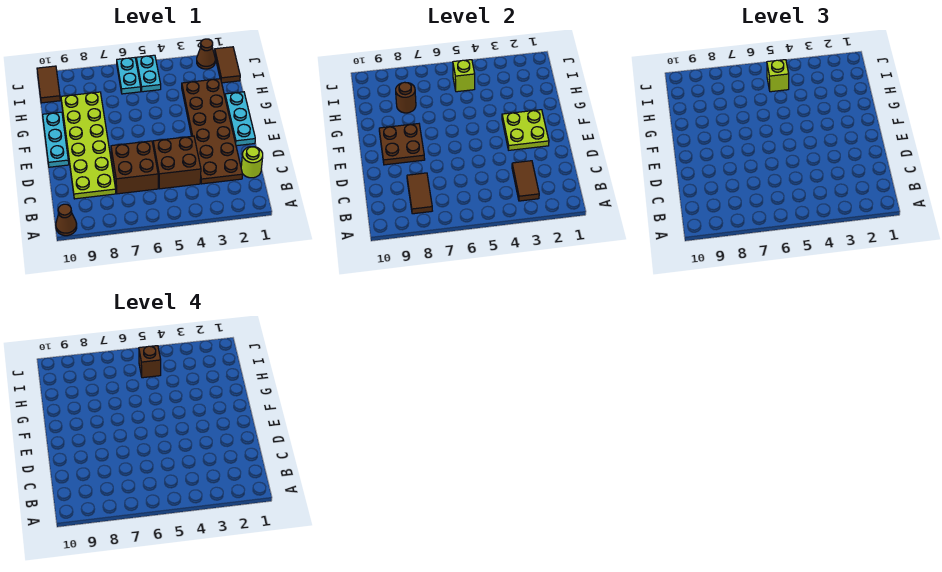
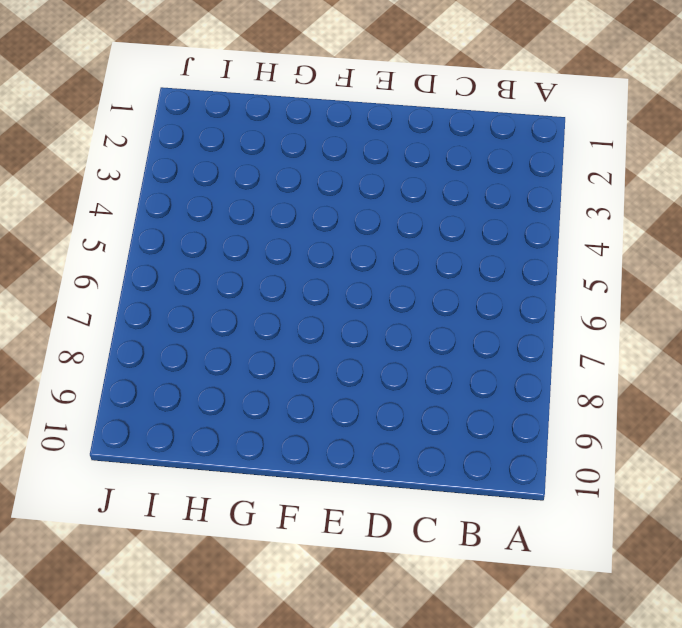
none -> brown 1x1 cone [56,204,77,236]
none -> lime 1x1 round brick [241,147,263,178]
none -> brown 2x6 plate [182,79,243,184]

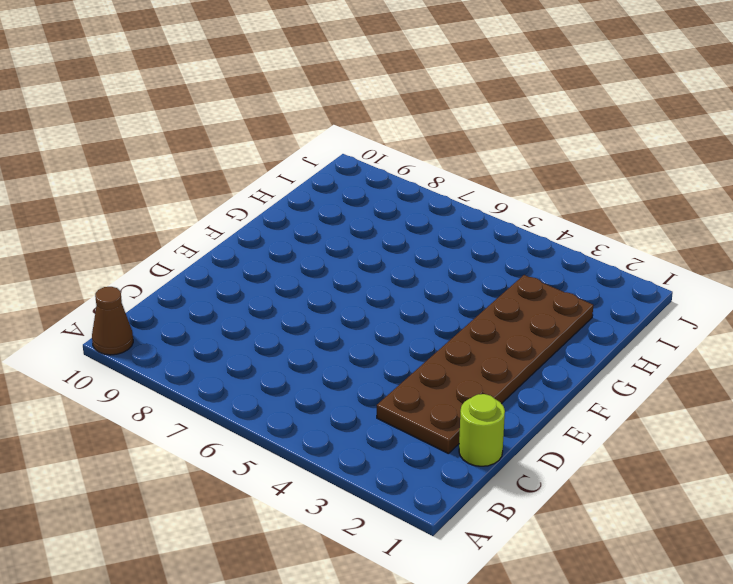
none -> brown 2x2 brick [153,136,201,189]
none -> brown 2x2 brick [111,141,158,194]
none -> lime 2x6 plate [61,92,116,199]

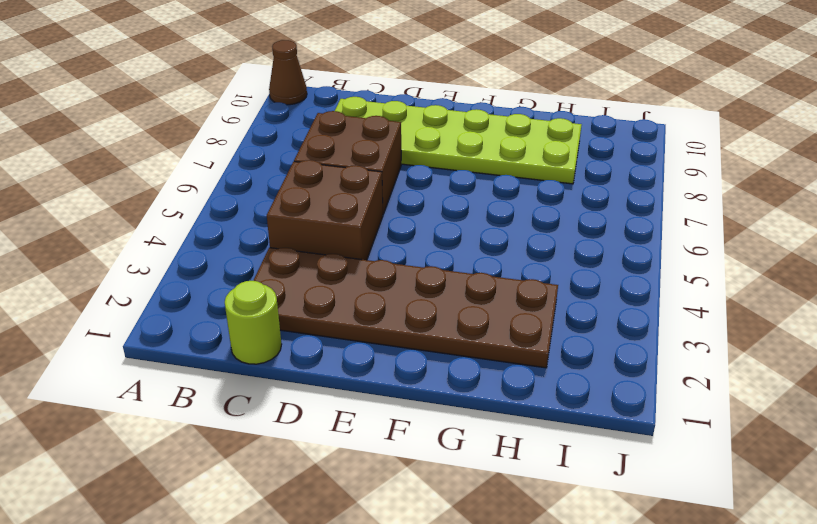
none -> cyan 1x3 plate [225,92,255,146]
none -> cyan 1x3 plate [43,112,69,167]
none -> brown 1x2 tile [215,47,240,83]

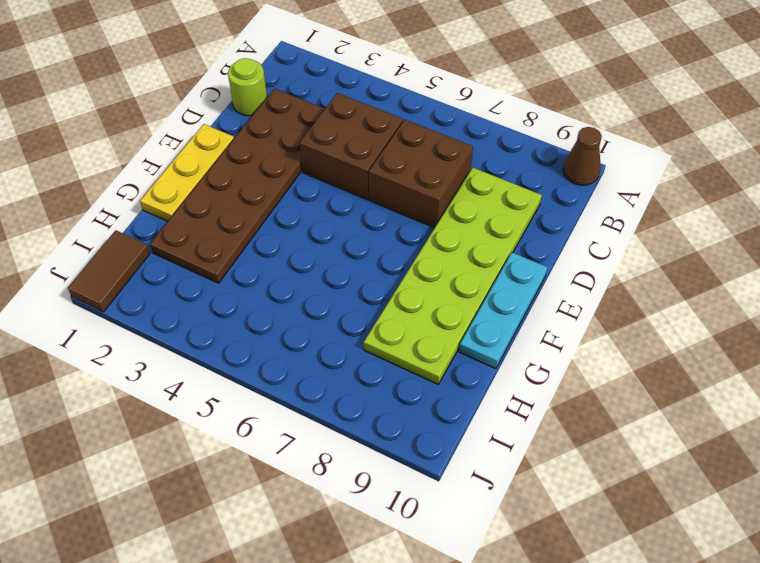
yellow 1x3 plate [140,124,234,221] -> cyan 1x3 plate [225,92,255,146]
none -> cyan 1x2 plate [136,55,161,92]
none -> cyan 1x2 plate [117,58,141,94]
none -> brown 1x2 tile [37,66,60,103]

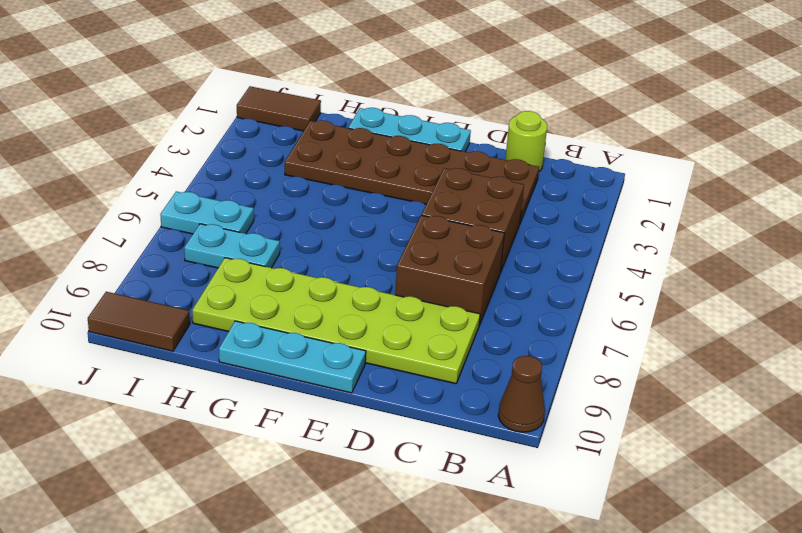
cyan 1x2 plate [184,224,280,268] -> cyan 1x2 plate moved to [136,55,161,92]
none -> brown 1x1 cone [197,39,215,69]
none -> brown 1x2 tile [512,161,539,201]
none -> brown 1x2 tile [407,173,432,214]

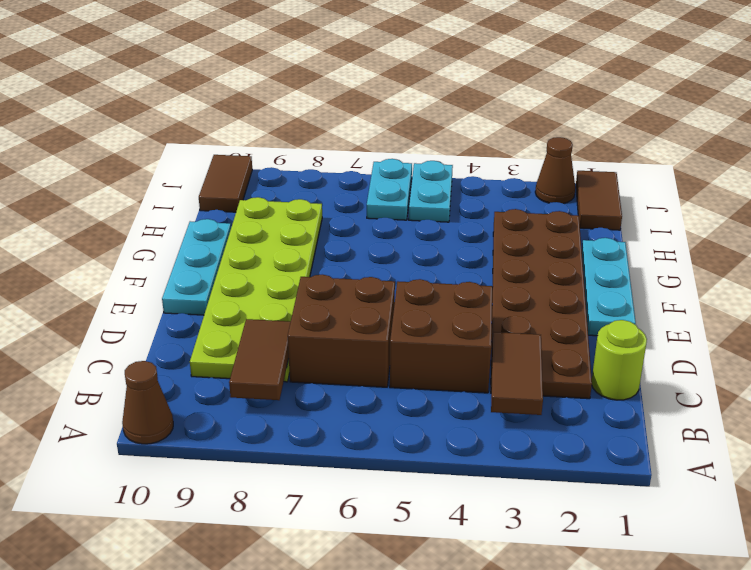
none -> lime 2x2 plate [502,110,549,150]
none -> brown 2x2 plate [379,124,425,165]
none -> brown 1x1 round brick [396,82,416,113]

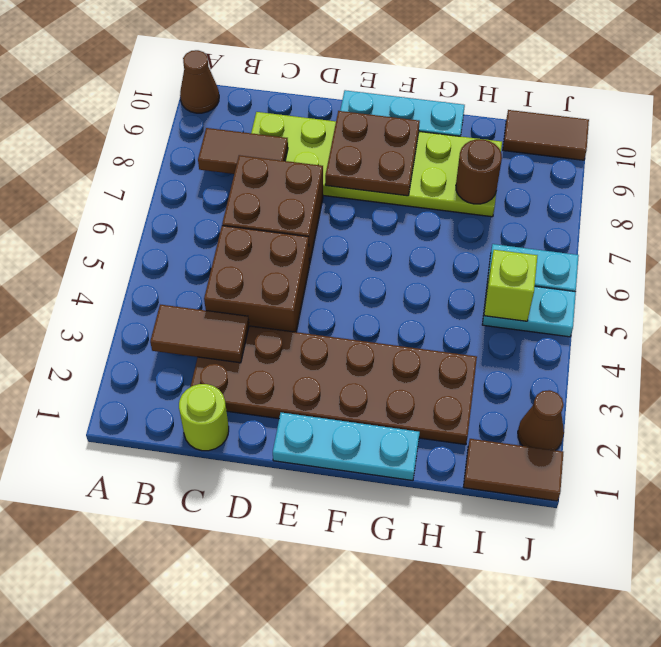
none -> lime 2x2 plate [502,110,549,150]
none -> lime 1x1 brick [767,60,789,92]
none -> brown 1x1 brick [139,346,161,378]

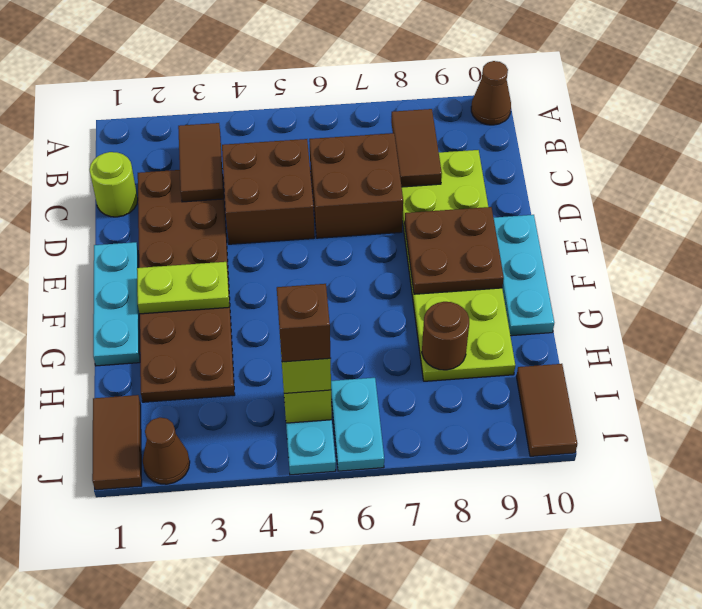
lime 1x2 plate [137,262,229,314] -> lime 2x2 plate [502,110,549,150]

